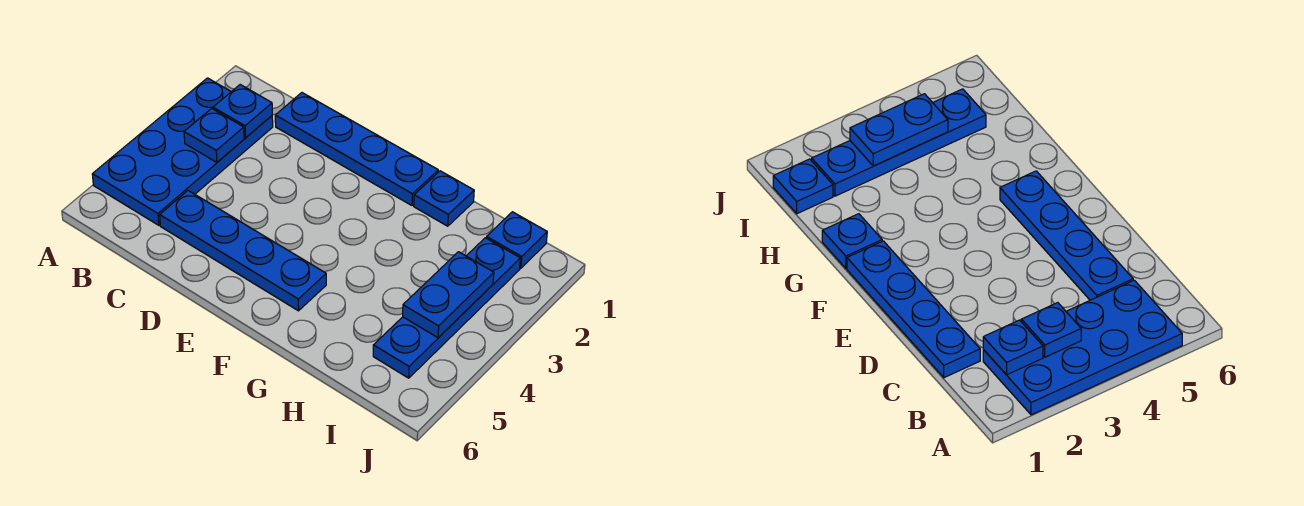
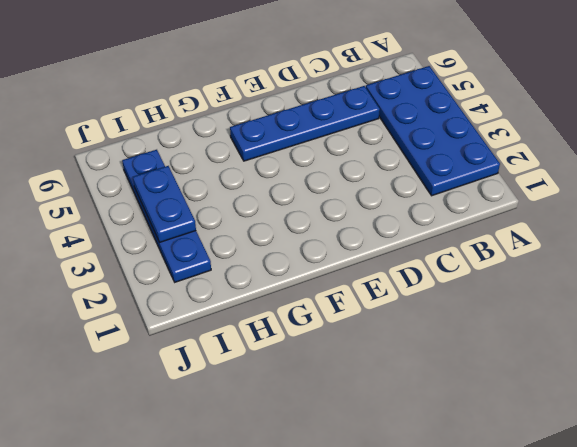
none -> blue 1x4 plate [275,93,438,205]
none -> blue 1x1 plate [414,171,474,226]

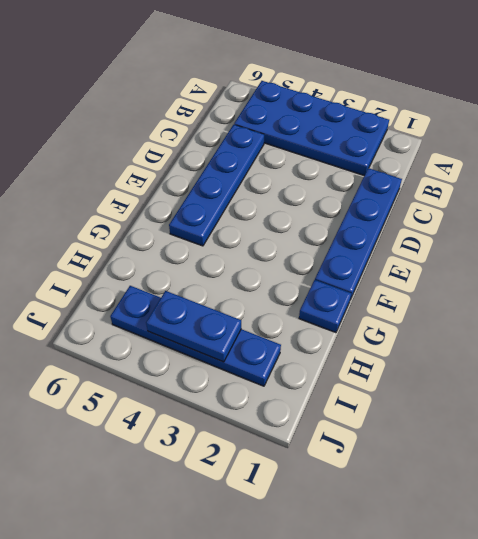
none -> blue 1x1 plate [487,212,547,268]
none -> blue 1x1 plate [213,85,272,138]

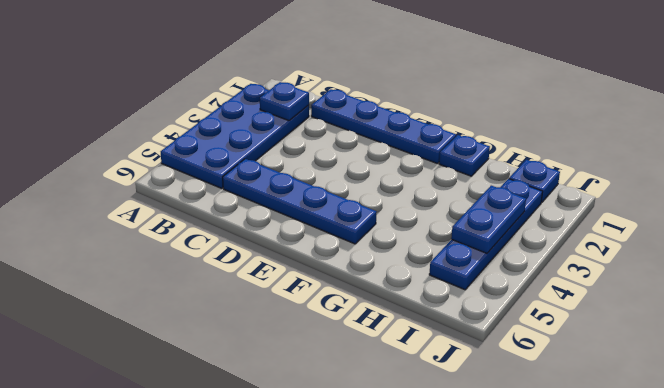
none -> blue 1x1 plate [184,108,244,162]

